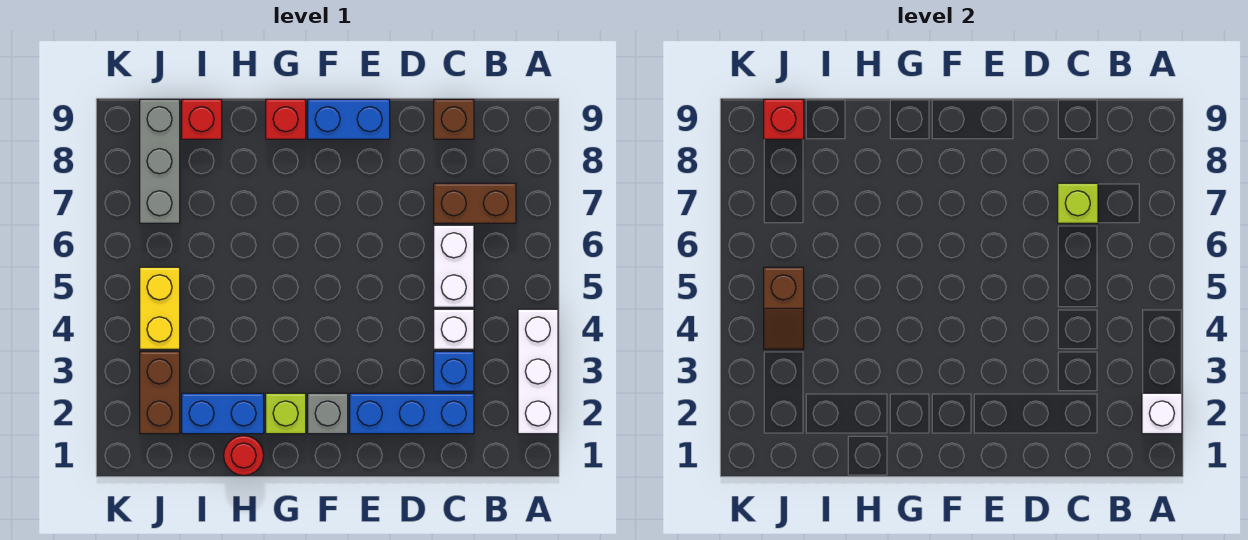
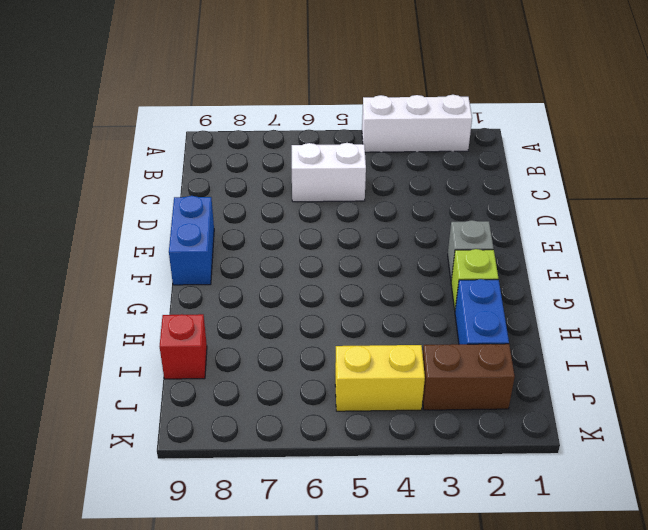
none -> brown 1x2 brick [434,183,516,223]
none -> blue 1x3 brick [350,393,474,434]
none -> blue 1x1 brick [434,351,474,391]

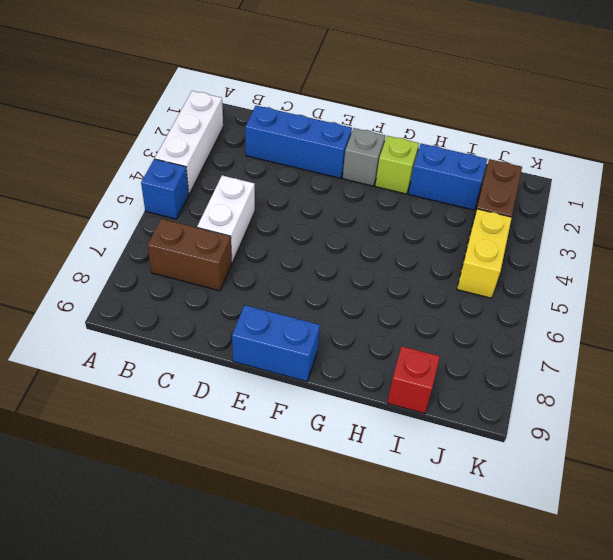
blue 1x1 brick [141,159,189,219] -> blue 1x1 brick moved to [434,351,474,391]
none -> white 1x1 brick [434,309,474,349]
none -> brown 1x1 brick [434,99,474,139]
none -> red 1x1 brick [266,99,306,139]

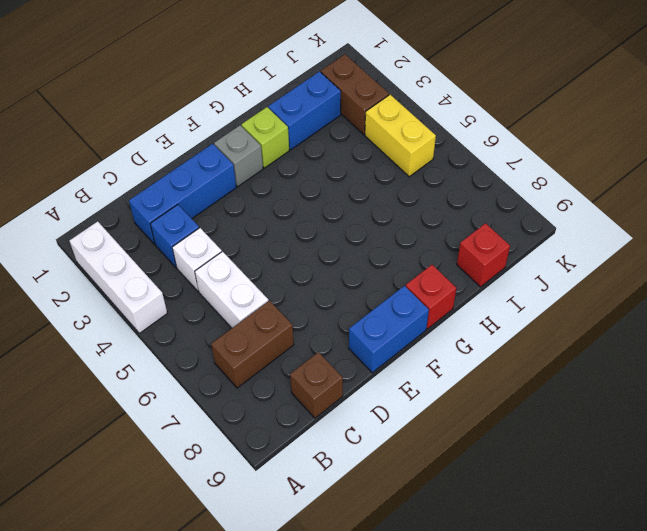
none -> red 1x1 round brick [224,436,264,476]
none -> grey 1x3 brick [140,99,180,223]
none -> white 1x1 brick [1142,393,1182,434]

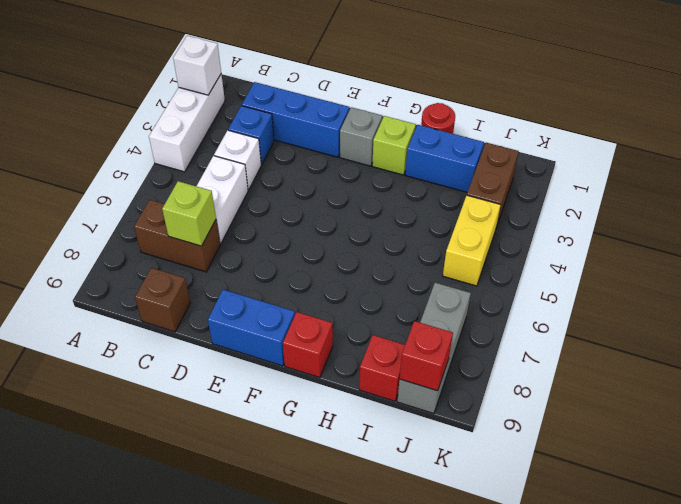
none -> brown 1x2 slope [764,267,804,349]

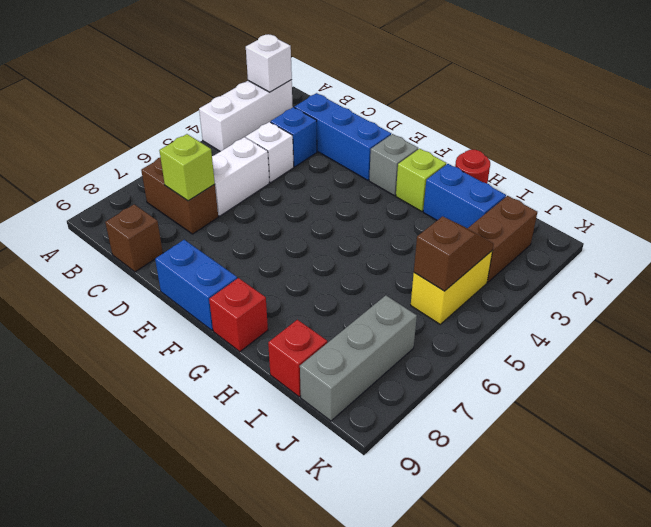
none -> red 1x1 brick [764,99,804,139]

